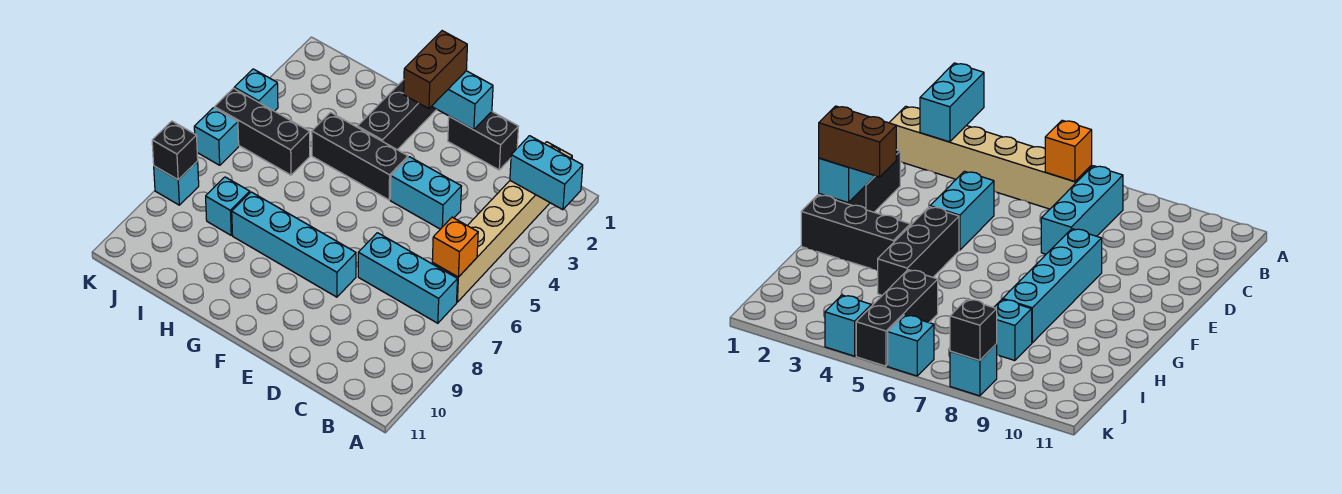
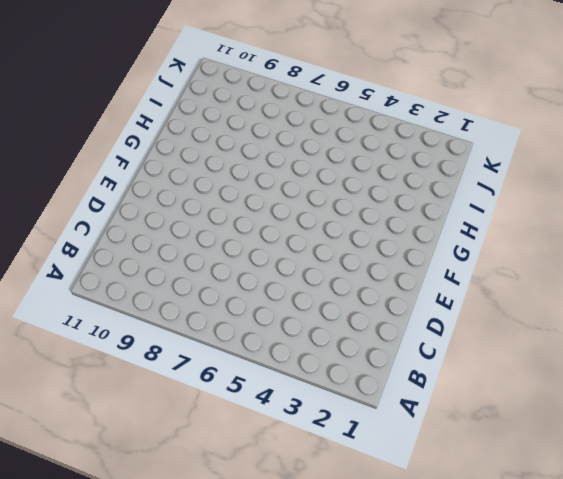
none -> tan 1x6 brick [432,142,572,302]
none -> cyan 1x3 brick [358,233,457,323]
none -> black 1x2 brick [448,112,519,170]

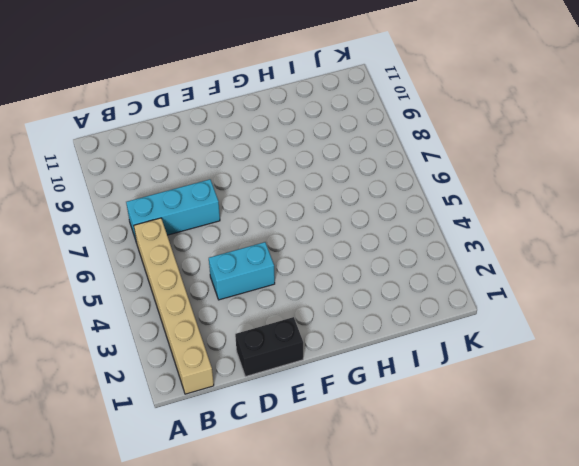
none -> cyan 1x4 brick [232,192,356,297]
none -> black 1x3 brick [312,113,408,200]
none -> black 1x3 brick [358,80,437,150]

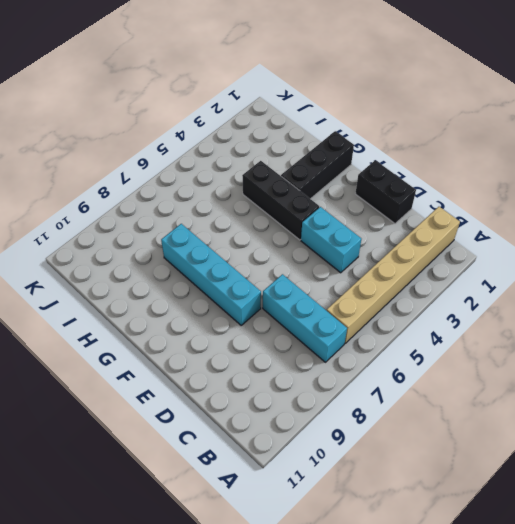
none -> black 1x3 brick [214,88,310,175]
none -> cyan 1x1 brick [206,177,250,235]
none -> cyan 1x1 brick [234,69,278,111]

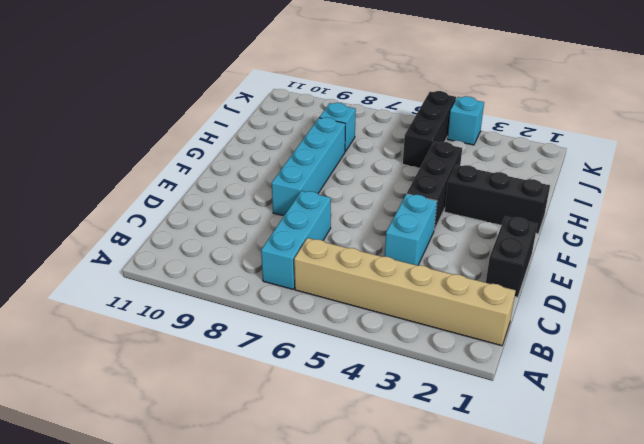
none -> cyan 1x1 brick [194,108,239,165]
none -> cyan 1x1 brick [154,161,199,205]
none -> cyan 1x2 brick [510,136,583,210]

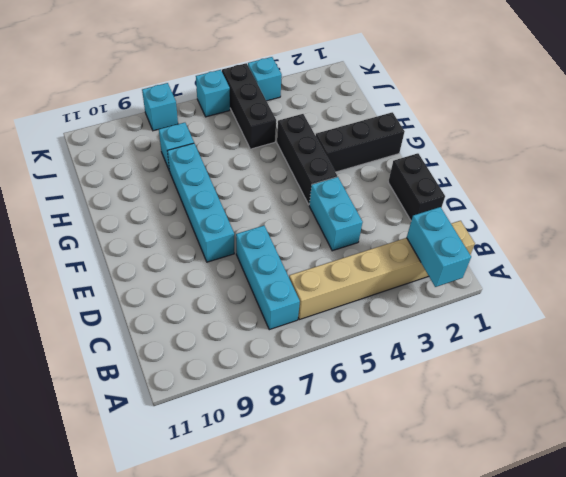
none -> orange 1x1 brick [432,217,478,277]
none -> cyan 1x2 brick [432,71,493,130]
none -> black 1x1 brick [152,121,198,180]

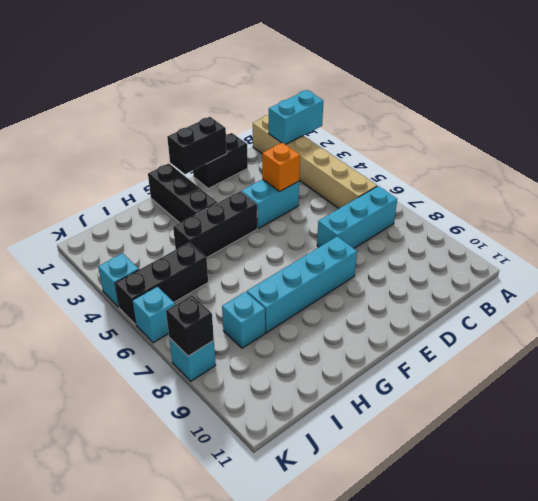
orange 1x1 brick [262,143,300,192] -> orange 1x1 brick moved to [432,217,478,277]
black 1x2 brick [167,117,227,174] -> cyan 1x2 brick [432,71,493,130]
none -> brown 1x2 brick [404,31,467,109]

